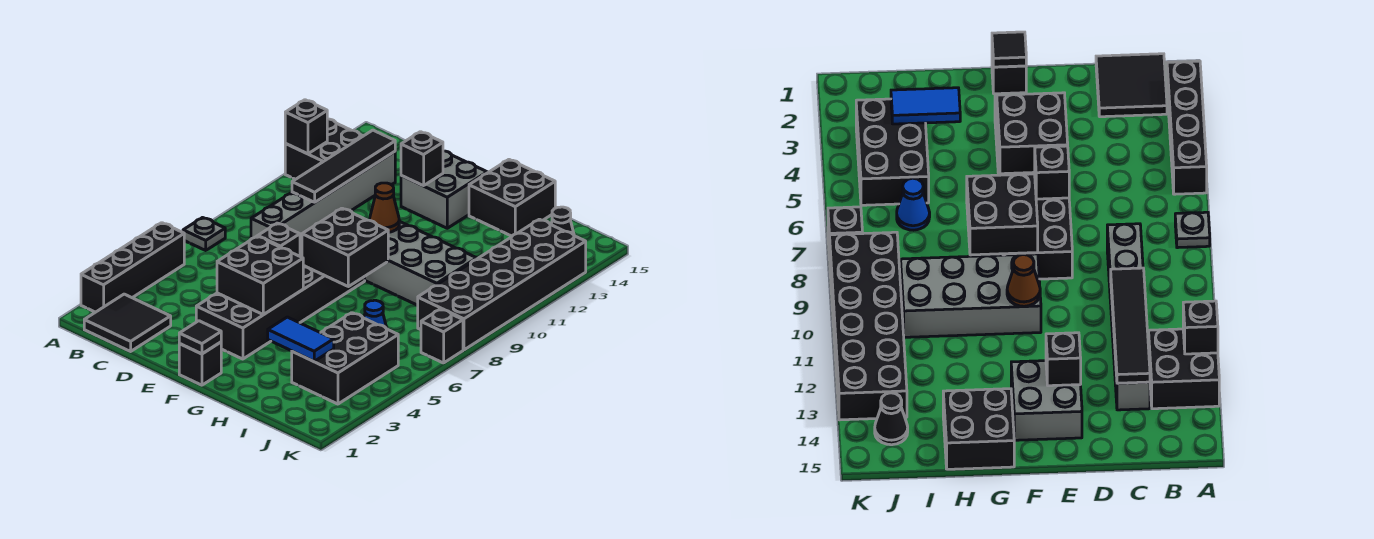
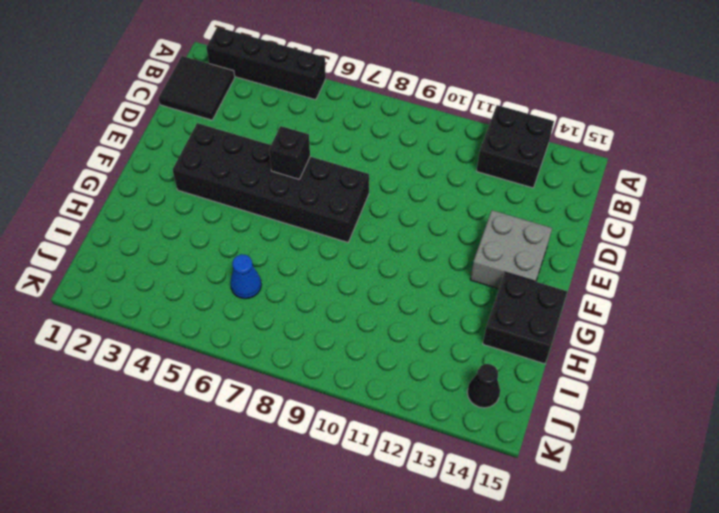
none -> grey 1x1 plate [183,218,225,250]
none -> grey 1x6 brick [251,152,395,240]
none -> black 1x1 brick [179,342,221,385]

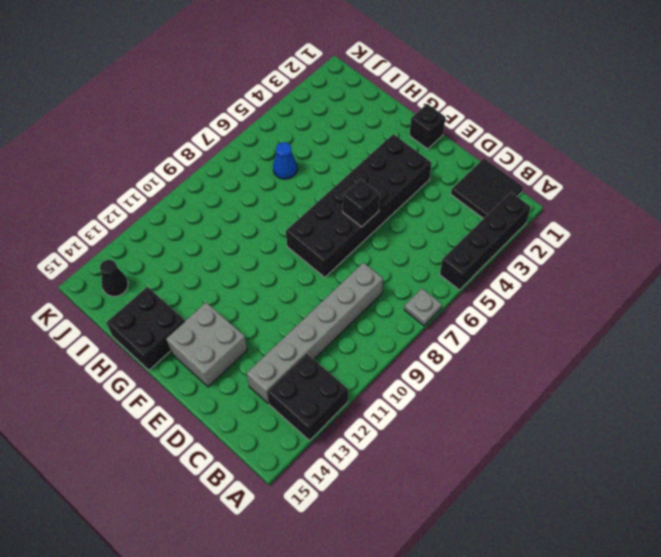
none -> grey 2x4 brick [365,221,477,305]
none -> black 2x3 brick [292,313,398,404]
none -> black 2x6 brick [418,219,586,350]

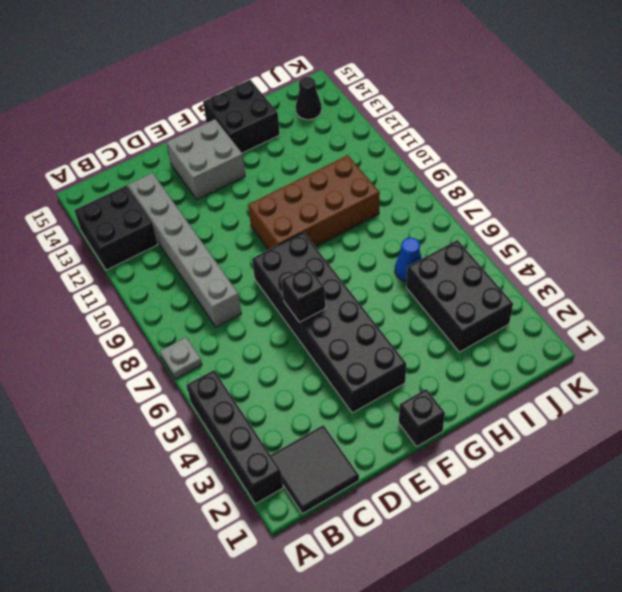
brown 2x4 brick [248,155,380,250] -> grey 2x4 brick [365,221,477,305]
none -> black 2x6 brick [418,219,586,350]
none -> black 1x1 brick [421,309,463,363]
none -> black 1x1 brick [285,100,327,154]

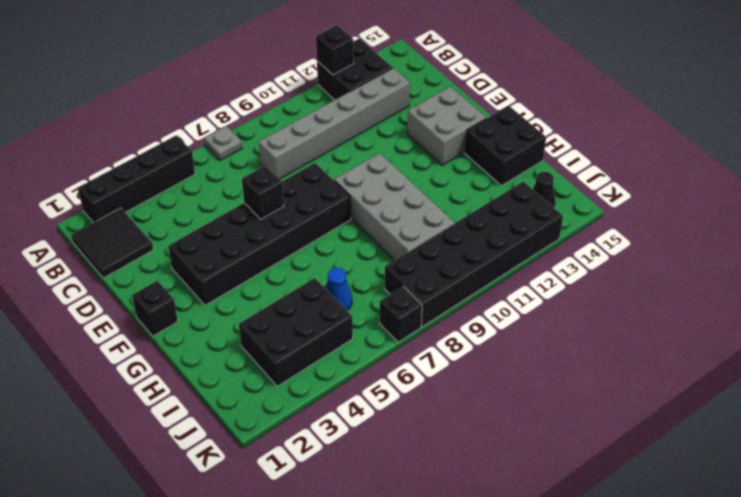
none -> black 1x4 tile [292,130,395,202]
none -> black 2x2 brick [217,236,303,315]
none -> black 1x1 brick [401,132,443,186]

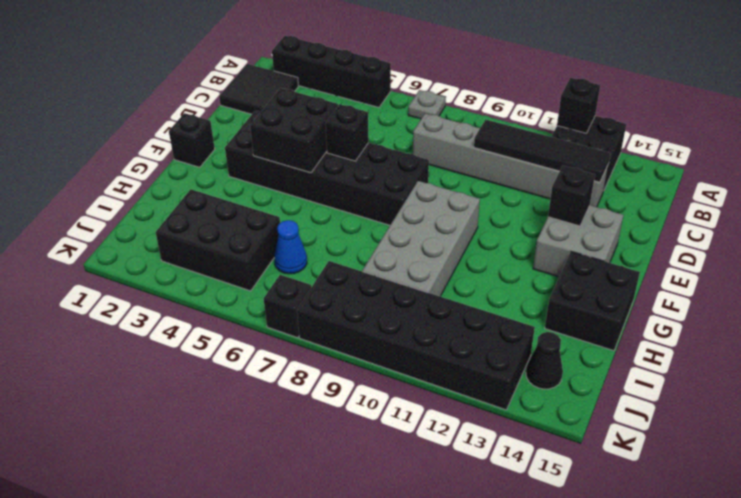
none -> black 1x1 tile [179,321,221,354]
none -> black 2x2 brick [302,208,388,287]
none -> brown 1x1 cone [370,183,399,233]

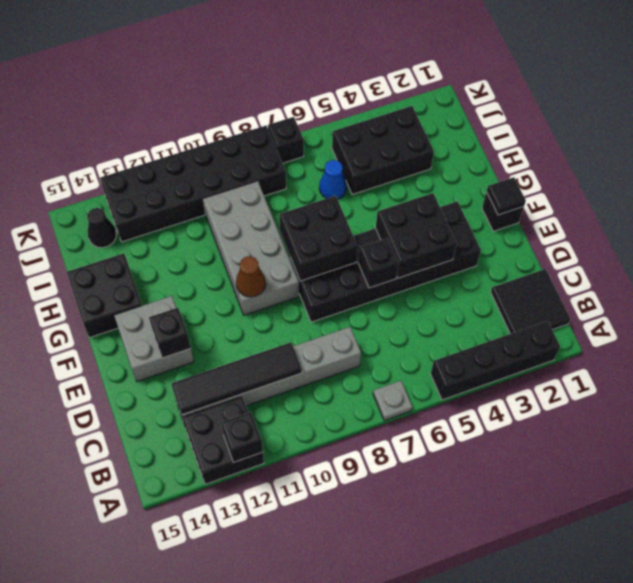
none -> blue 1x2 tile [268,317,334,361]

